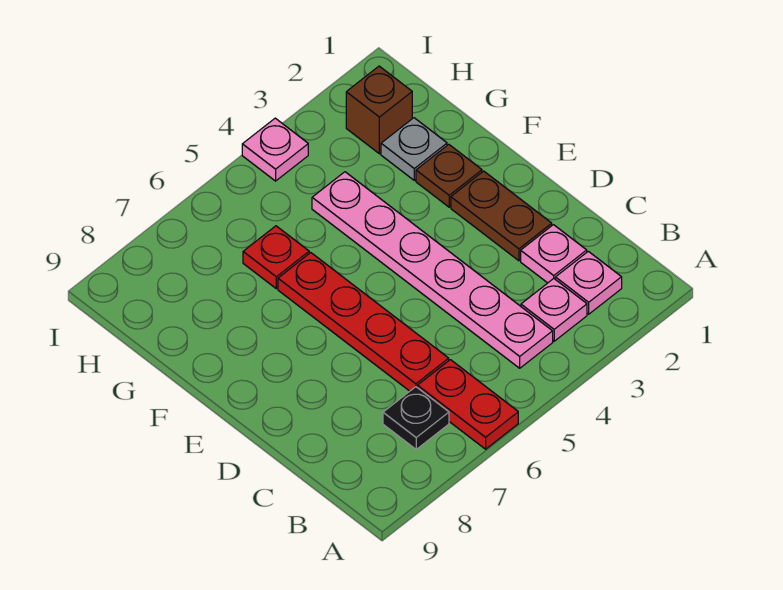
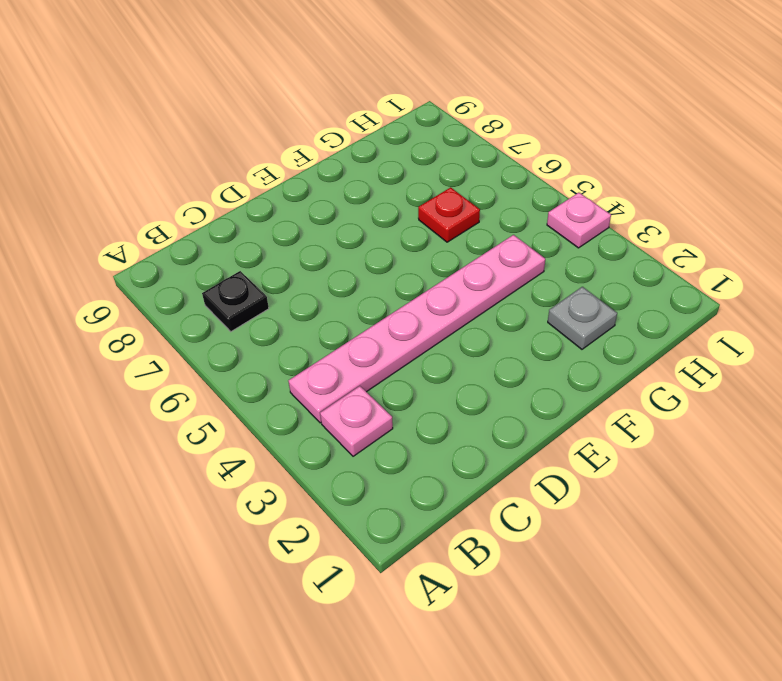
none -> red 1x2 plate [418,360,518,449]
none -> pink 1x1 plate [555,251,622,314]
none -> pink 1x1 plate [521,225,587,283]

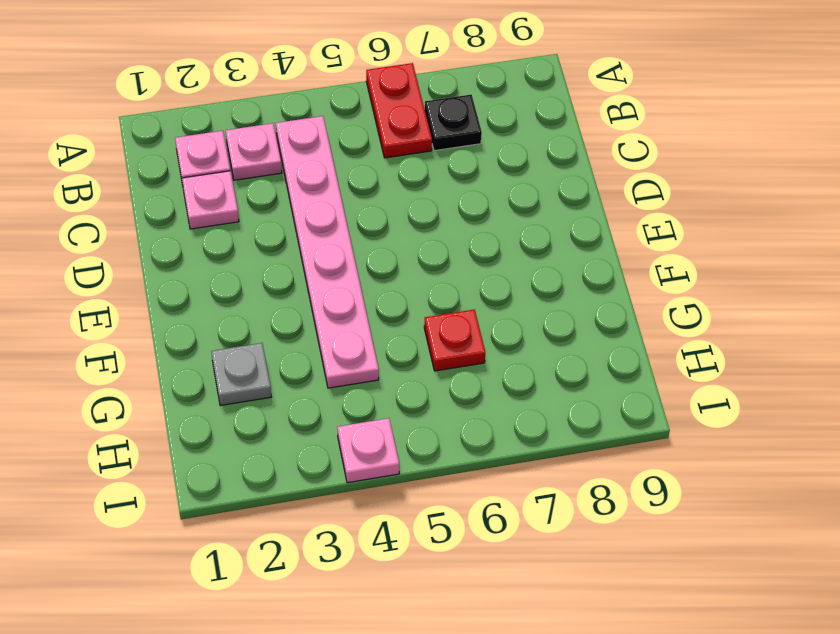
none -> red 1x4 plate [278,253,449,391]
none -> brown 1x2 plate [451,171,552,261]
none -> brown 1x1 plate [416,145,482,207]

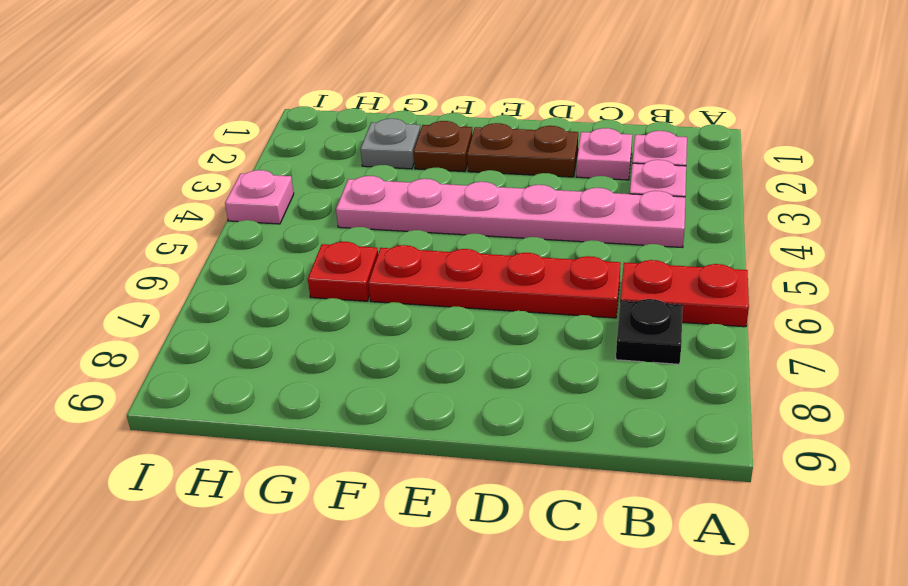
none -> brown 1x1 brick [346,66,412,154]

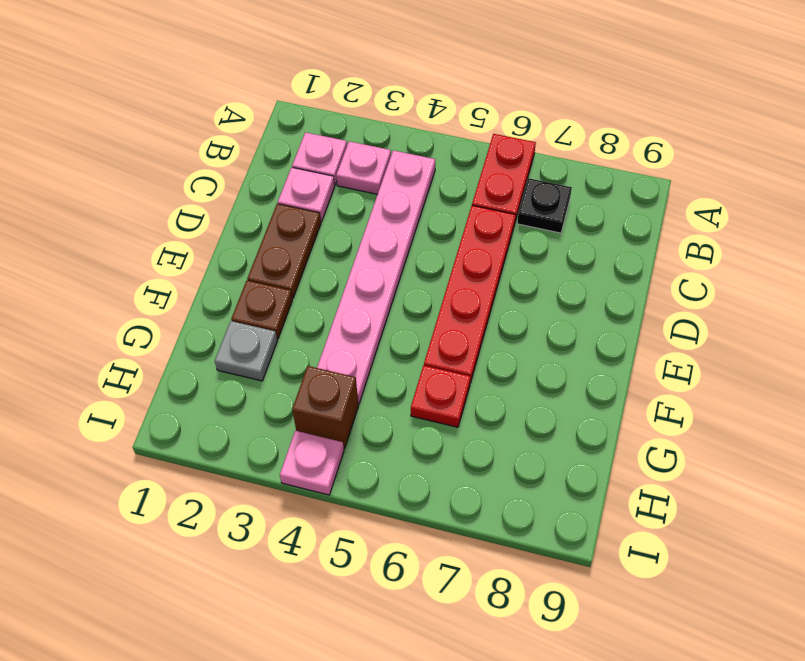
brown 1x1 brick [292,366,359,449] -> brown 1x1 brick moved to [346,66,412,154]

